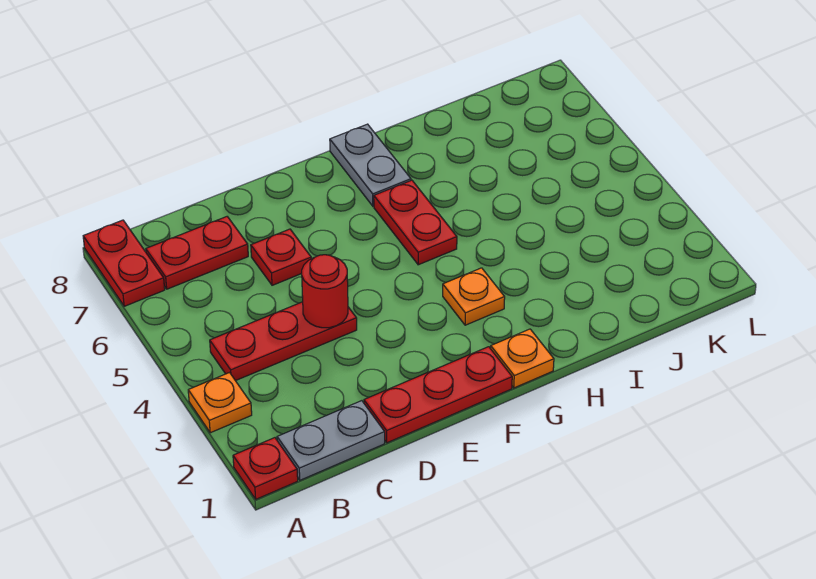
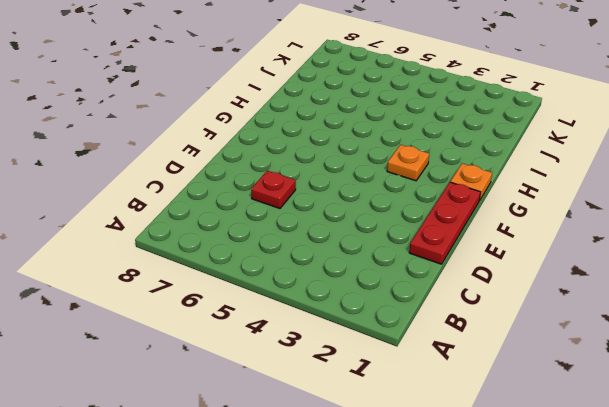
none -> red 1x1 plate [233,438,298,499]
none -> orange 1x1 plate [188,373,252,433]
none -> red 1x2 plate [83,220,165,306]

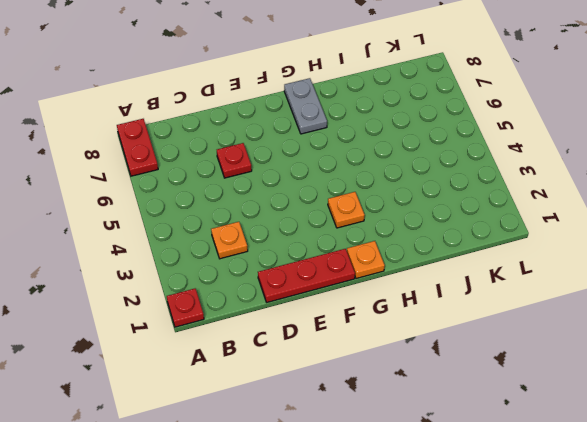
orange 1x1 plate [211,222,248,259] -> orange 1x1 plate moved to [188,373,252,433]
none -> grey 1x2 plate [277,401,385,480]
none -> red 1x3 plate [210,302,357,381]
none -> red 1x2 plate [146,217,248,289]

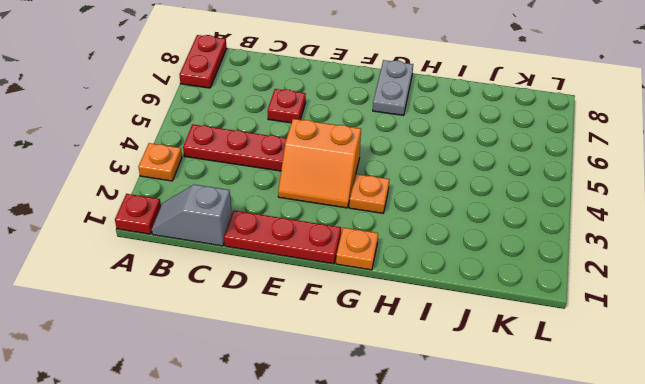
grey 1x2 slope [152,184,232,246] -> grey 1x2 plate [277,401,385,480]
orange 2x2 slope [278,119,361,208] -> none
none -> red 1x2 plate [146,217,248,289]
none -> red 1x2 plate [374,180,457,265]
none -> red 1x1 round brick [302,255,348,328]

